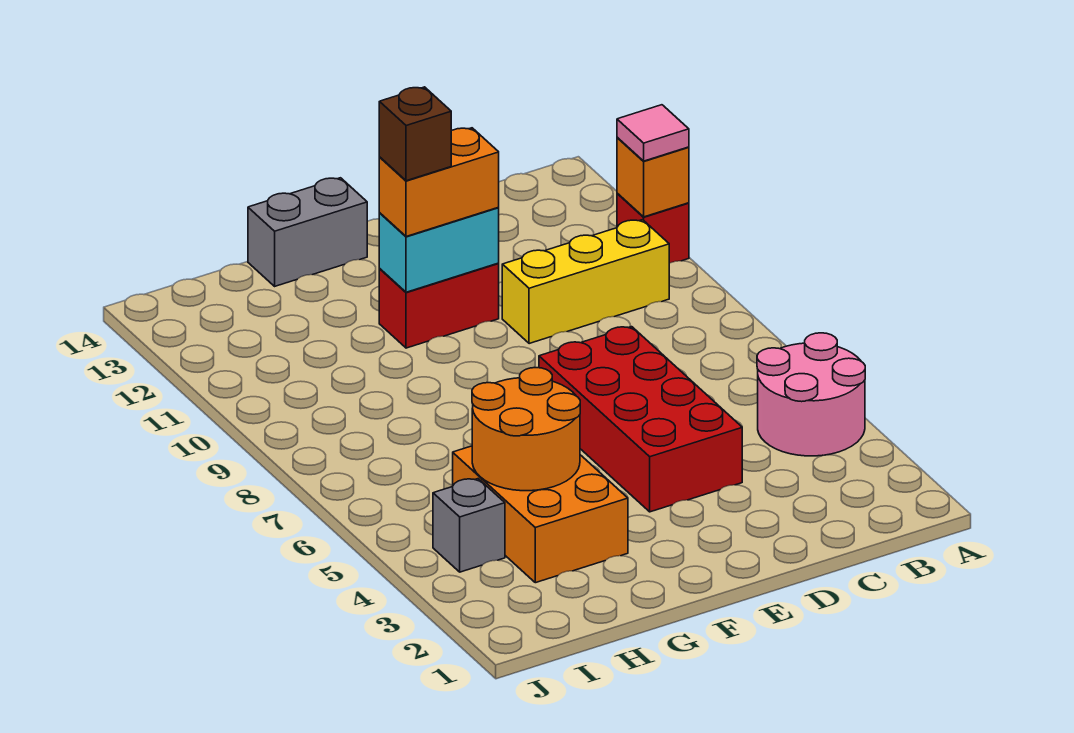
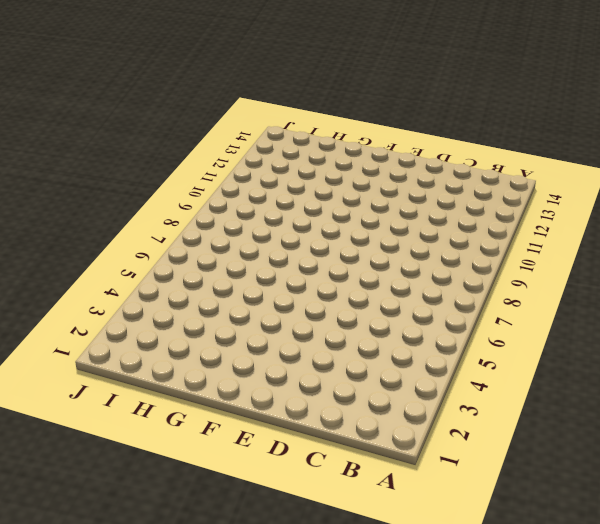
none -> pink 2x2 round brick [757,333,865,456]
none -> red 1x1 brick [617,193,689,263]
none -> yellow 1x3 brick [502,220,669,344]

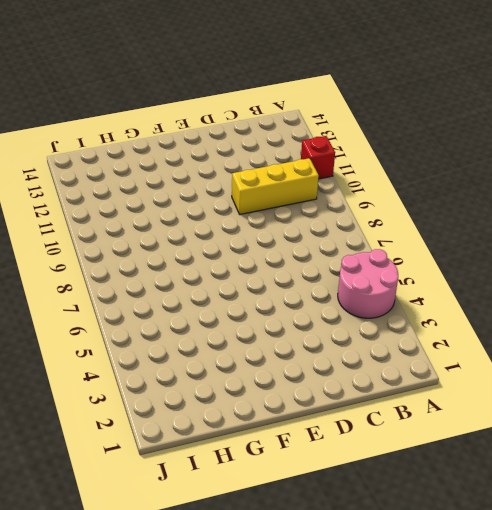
none -> red 2x4 brick [539,327,742,512]
none -> red 1x2 brick [379,263,499,348]
none -> grey 1x2 brick [248,178,367,286]

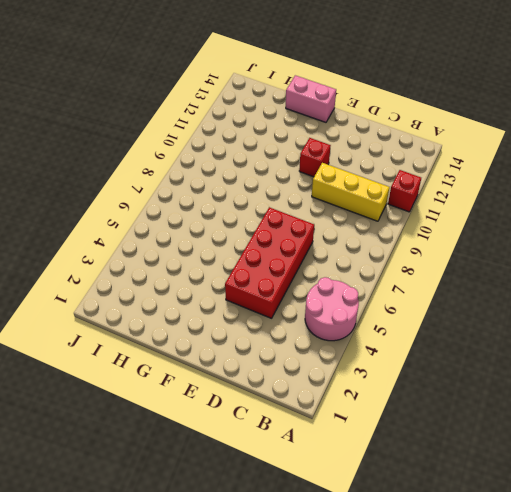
red 1x1 brick [299,138,331,177] -> red 1x2 brick [379,263,499,348]
pink 1x2 brick [286,75,336,122] -> grey 1x2 brick [248,178,367,286]
none -> orange 2x3 brick [453,446,628,583]
none -> grey 1x1 brick [433,479,505,572]
none -> orange 1x1 brick [617,137,689,217]

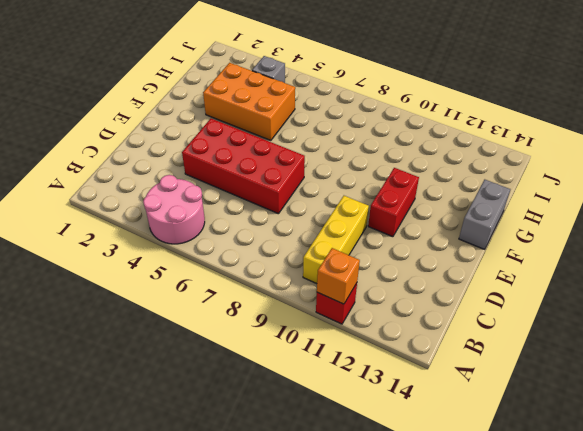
none -> cyan 1x2 brick [379,207,499,292]
none -> orange 2x2 round brick [472,368,580,491]
none -> pink 1x1 tile [617,105,689,161]

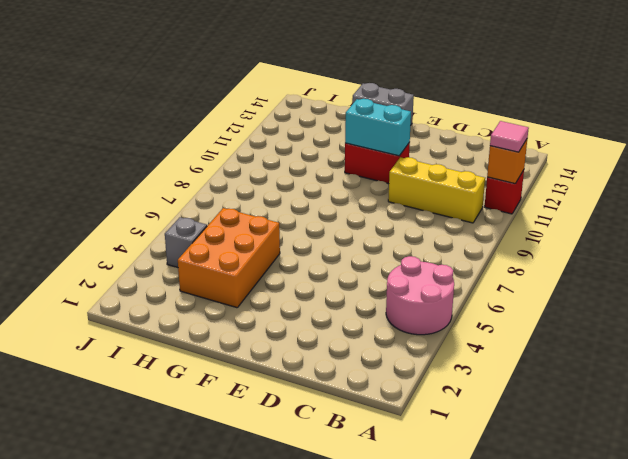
none -> red 2x4 brick [539,327,742,512]
none -> orange 2x2 round brick [472,368,580,491]
none -> orange 1x2 brick [379,128,499,237]

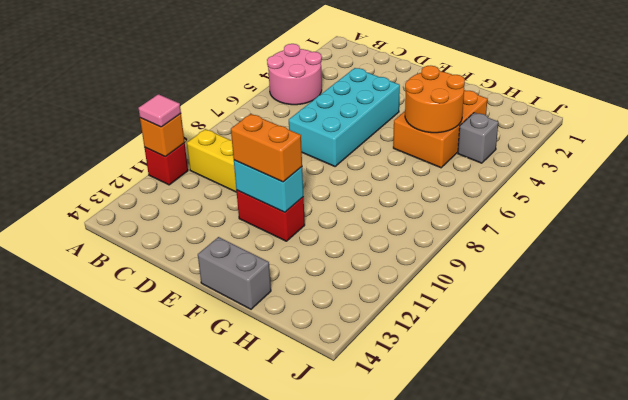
cyan 2x4 brick [289,68,400,166] -> red 2x4 brick [539,327,742,512]
none -> brown 1x1 brick [379,87,451,181]

